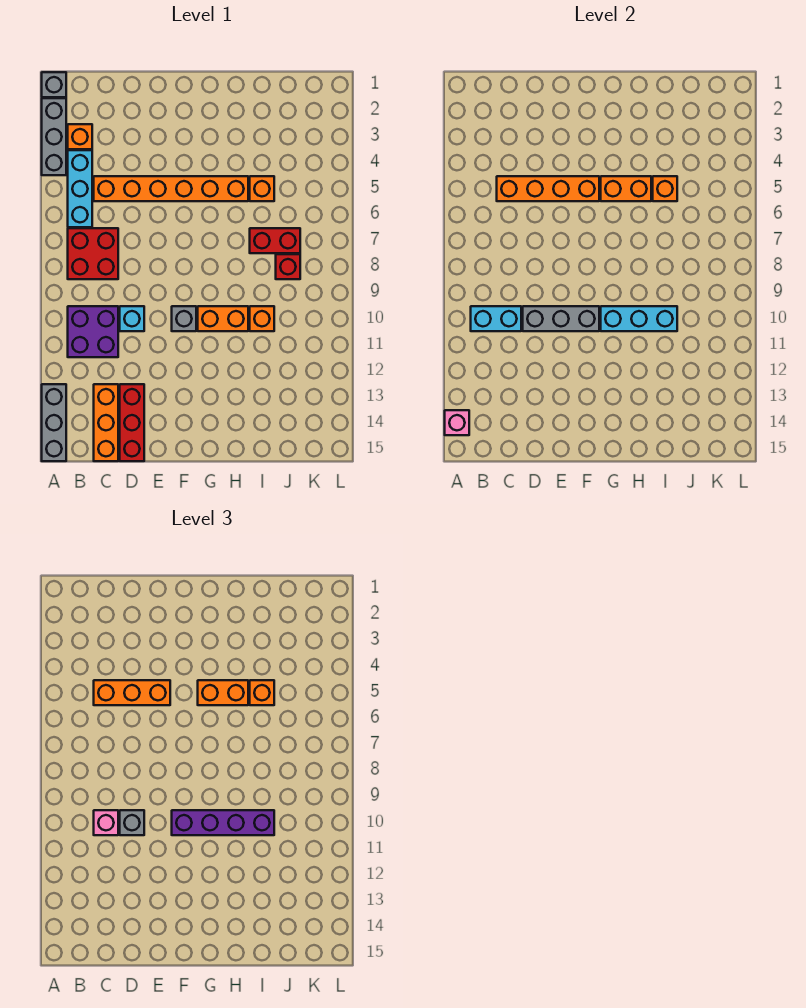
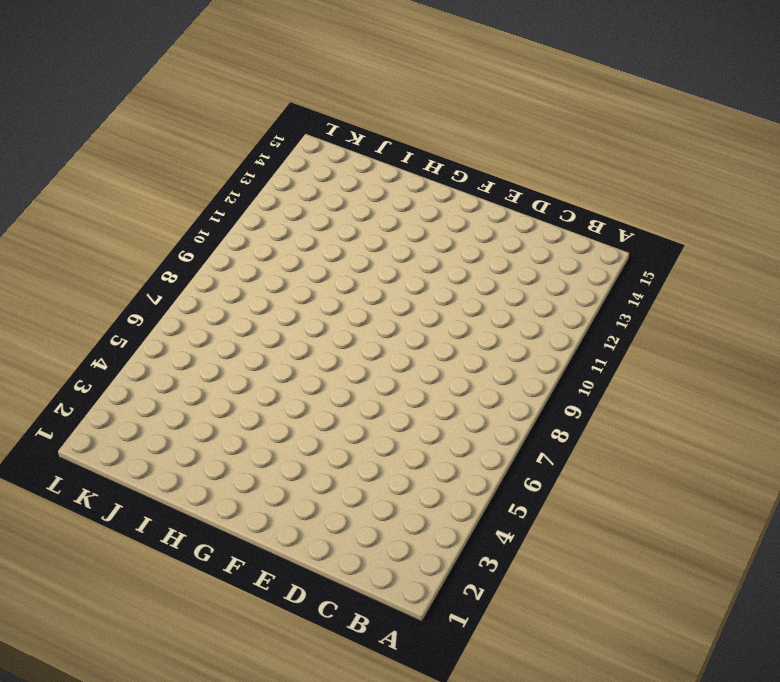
none -> grey 1x1 brick [42,72,66,97]
none -> grey 1x3 brick [42,98,66,175]
none -> grey 1x3 brick [42,384,66,461]
none -> orange 1x1 brick [68,124,92,149]

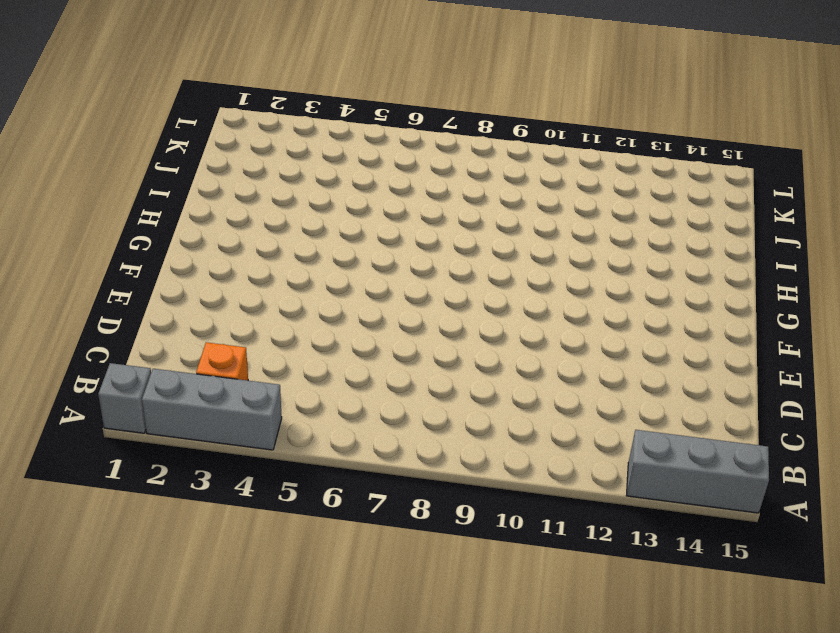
none -> cyan 1x3 brick [68,150,92,227]
none -> red 2x2 brick [68,228,118,279]
none -> purple 2x2 brick [68,306,118,357]
none -> orange 1x6 brick [94,176,248,201]

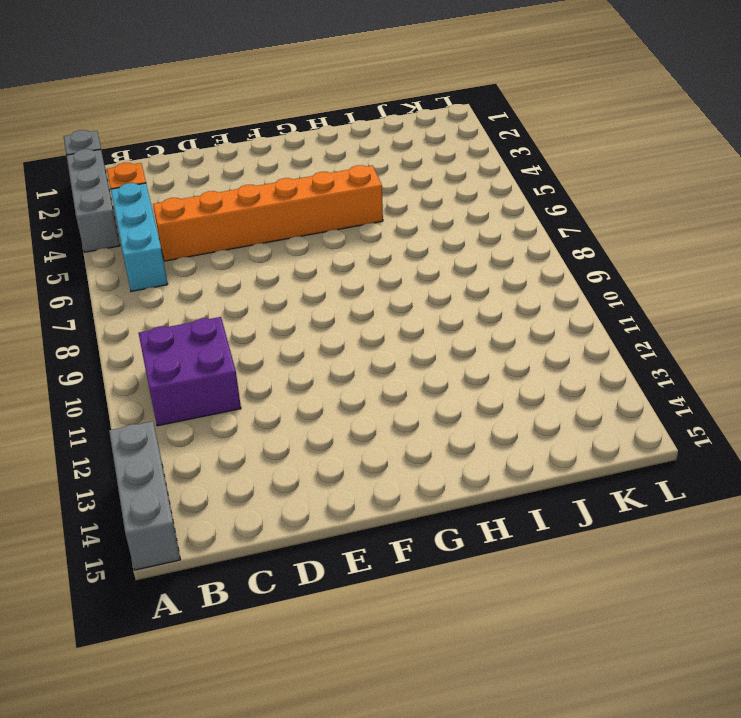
none -> red 2x2 brick [68,228,118,279]
none -> orange 1x3 brick [94,384,118,461]
none -> cyan 1x1 brick [120,306,144,331]
none -> red 1x3 brick [120,384,144,461]

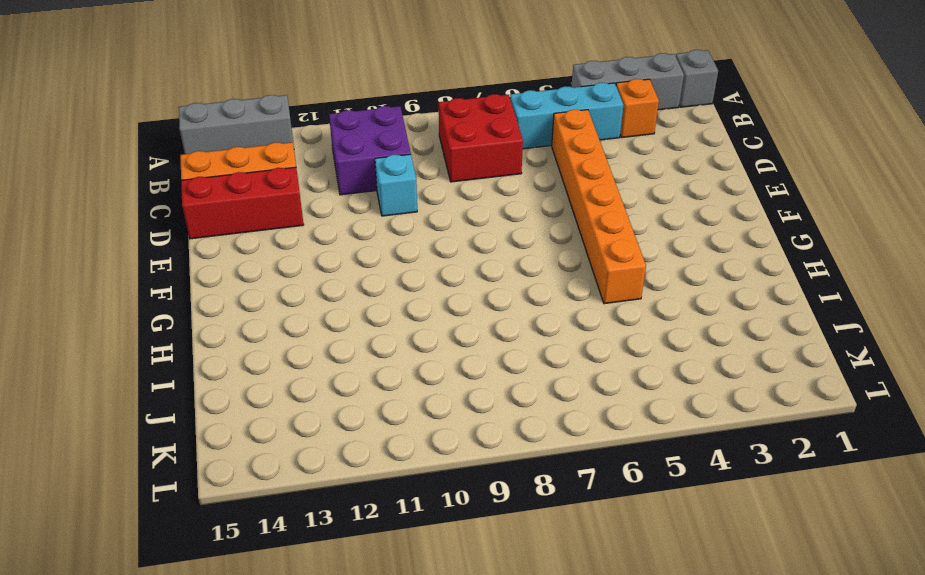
none -> grey 1x1 brick [172,306,196,331]
none -> orange 1x2 brick [198,306,248,331]
none -> orange 1x1 brick [250,176,274,201]
none -> red 1x2 brick [250,228,300,253]

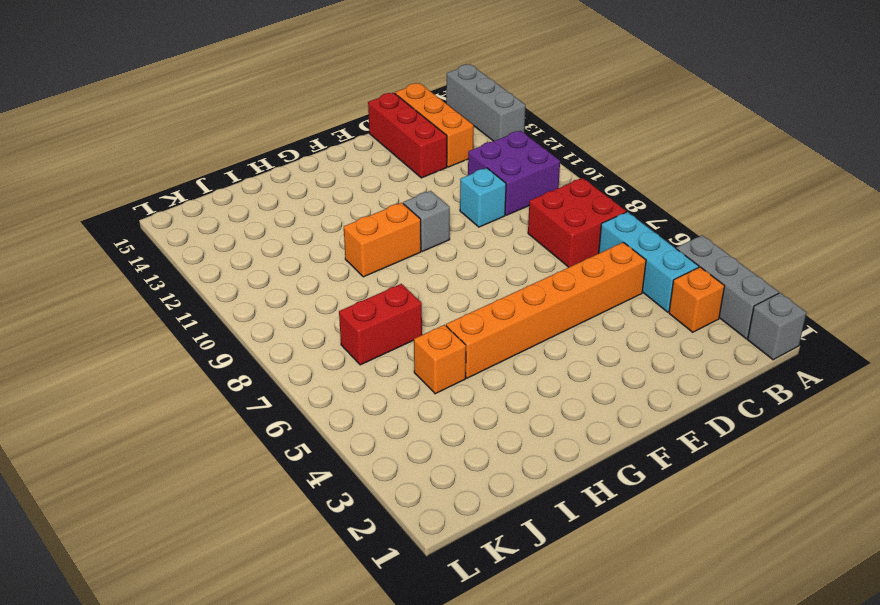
none -> orange 1x1 brick [250,306,274,331]
none -> red 1x1 brick [276,254,300,279]
none -> pink 1x1 brick [445,410,469,435]
none -> cyan 1x2 brick [471,306,521,331]

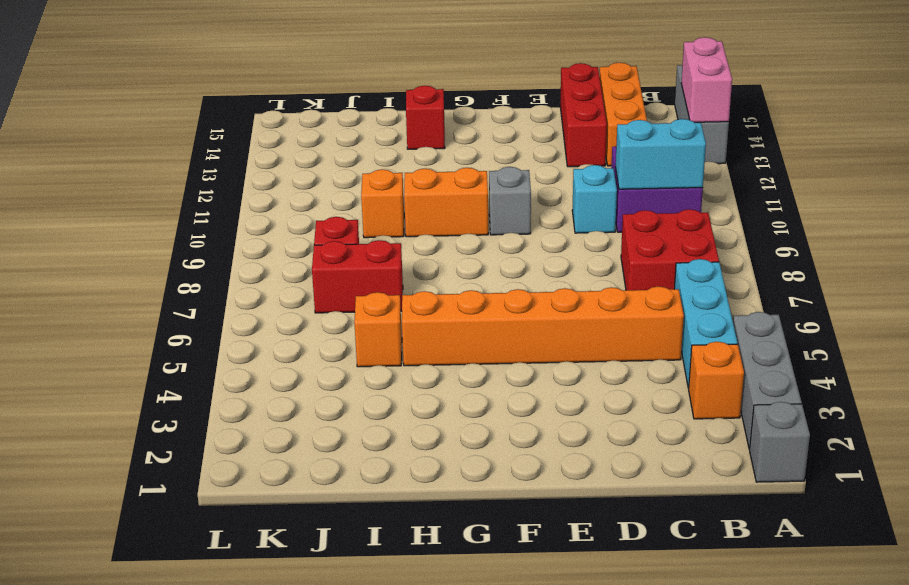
pink 1x2 brick [681,37,732,122] -> pink 1x1 brick [445,410,469,435]
red 1x1 brick [406,86,445,149] -> none
none -> orange 1x4 brick [497,176,599,201]
none -> grey 1x3 brick [523,306,599,331]
none -> orange 1x2 brick [601,176,651,201]
none -> cyan 1x3 brick [601,306,677,331]

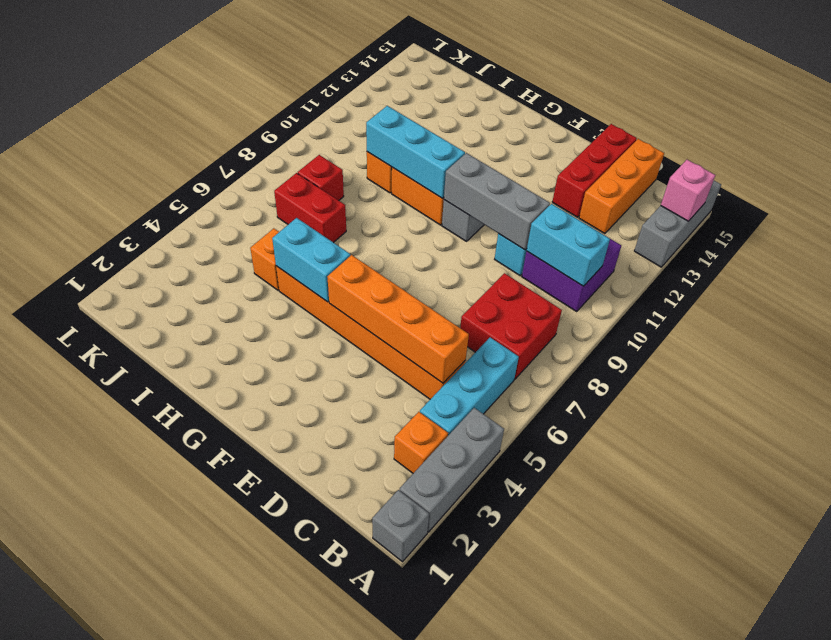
cyan 1x2 brick [272,218,350,302] -> orange 1x2 brick [601,176,651,201]
none -> orange 1x1 brick [653,176,677,201]
none -> orange 1x3 brick [94,680,170,705]
none -> pink 1x1 brick [94,810,118,835]
none -> grey 1x1 brick [120,810,144,835]

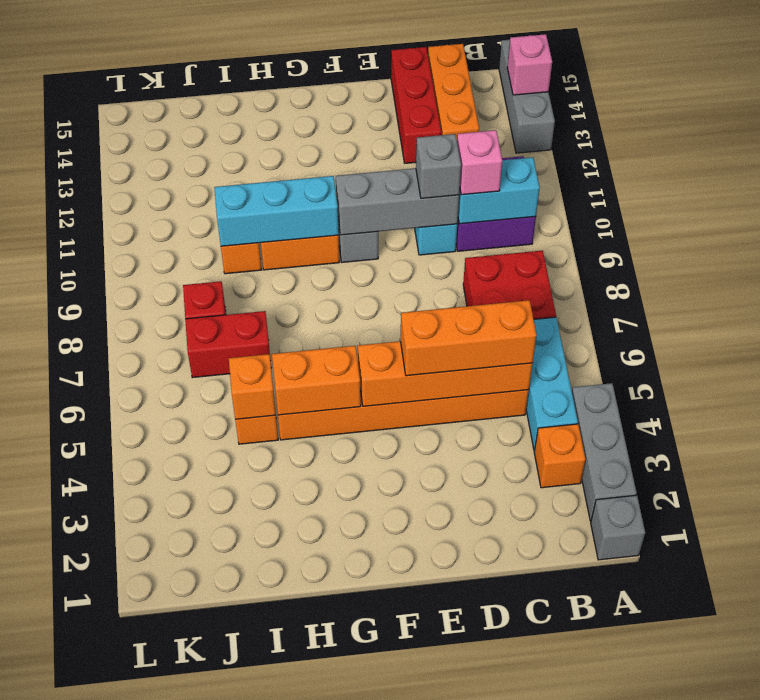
none -> purple 1x4 brick [172,810,274,835]
none -> orange 1x2 brick [198,680,248,705]
none -> orange 1x1 brick [250,680,274,705]

